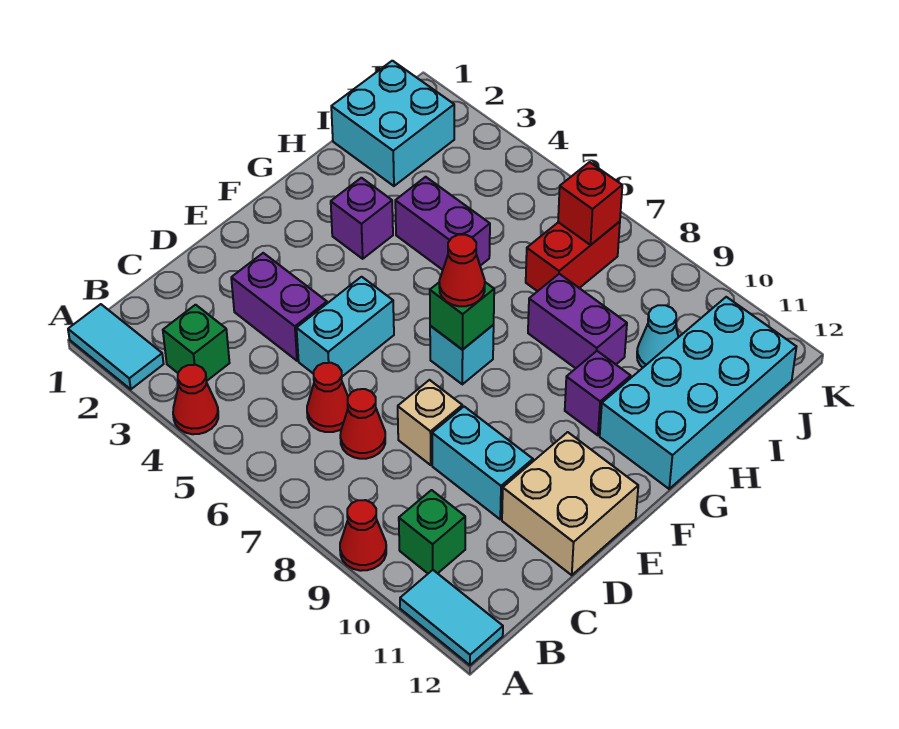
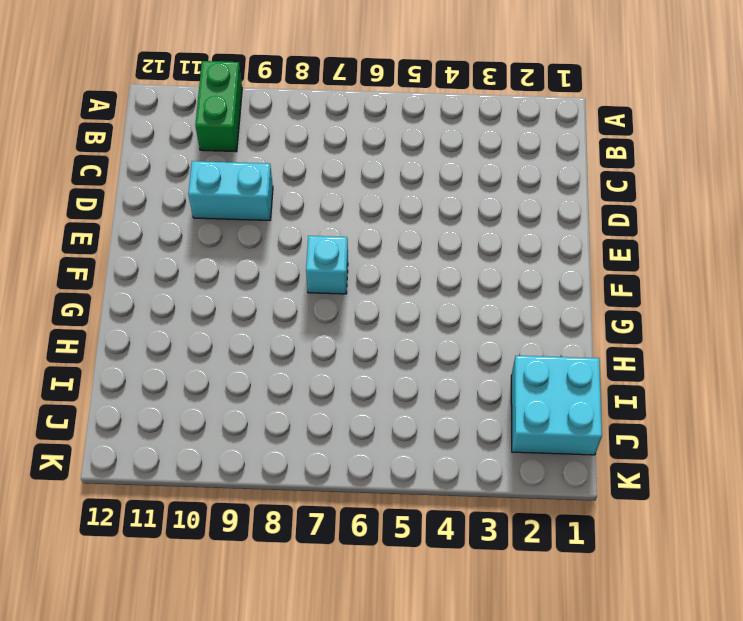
green 1x2 brick [195,61,242,152] -> green 1x1 brick [399,490,465,573]
none -> cyan 1x2 tile [68,304,164,389]
none -> red 1x1 cone [173,365,218,434]
none -> red 1x1 cone [340,500,386,571]

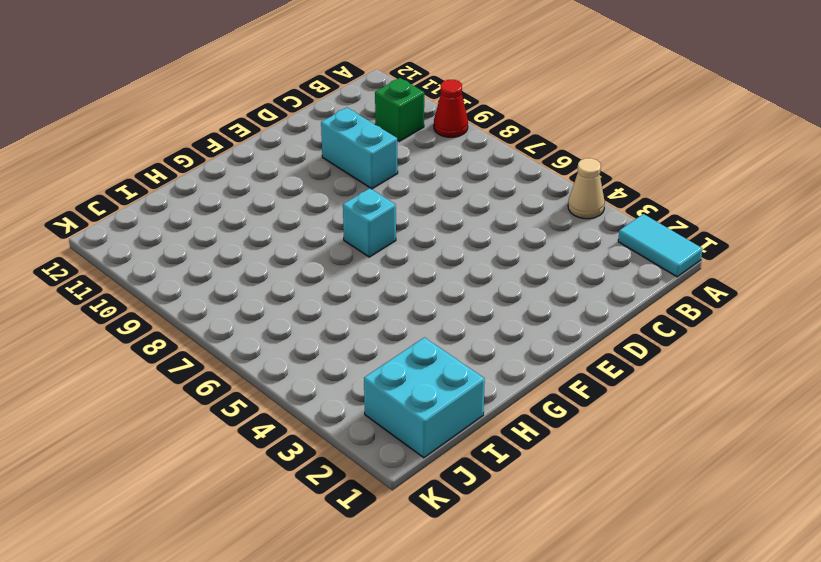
tan 1x1 cone [568,158,605,219] -> red 1x1 cone [173,365,218,434]
none -> cyan 1x2 tile [400,570,503,665]
none -> green 1x1 brick [163,305,229,381]
none -> red 1x1 cone [307,363,348,432]

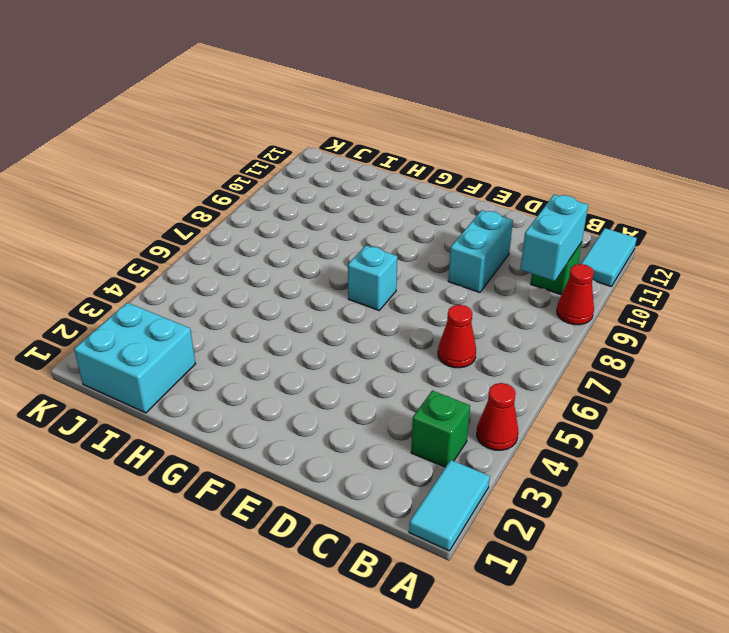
cyan 1x2 brick [520,194,588,281] -> cyan 1x2 brick turned to [297,277,394,376]
none -> red 1x1 cone [340,389,385,459]
none -> purple 1x2 brick [231,253,327,361]
none -> tan 1x1 brick [398,380,462,465]

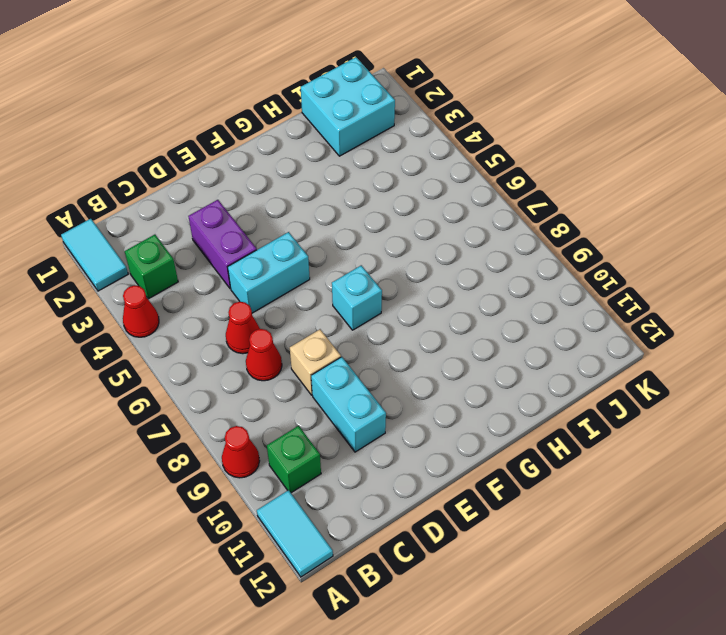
none -> tan 2x2 brick [502,432,638,575]
none -> purple 1x1 brick [331,178,393,259]
none -> purple 1x1 brick [565,351,631,435]

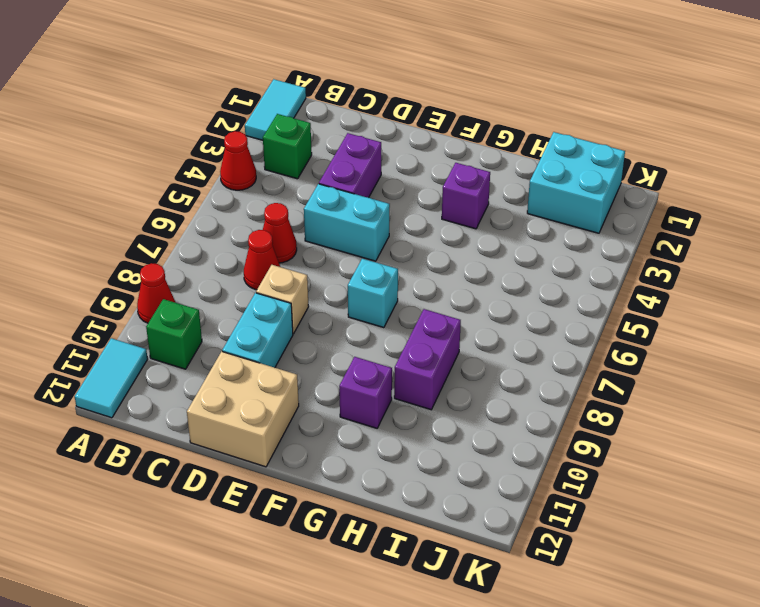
none -> cyan 2x4 brick [600,297,796,489]
none -> purple 1x2 brick [395,177,490,270]
none -> red 1x2 brick [526,222,620,291]

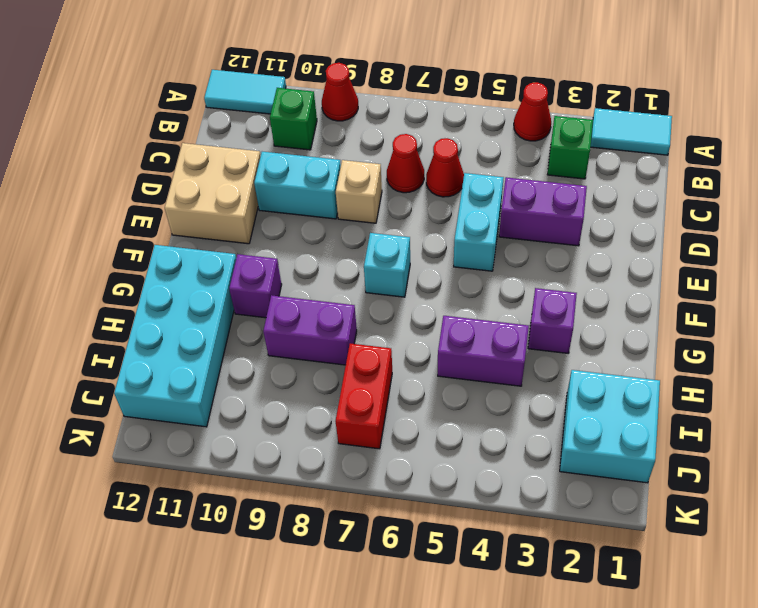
none -> cyan 1x1 cone [637,305,678,368]
none -> green 1x1 brick [430,282,494,350]
none -> red 1x1 brick [558,162,622,245]

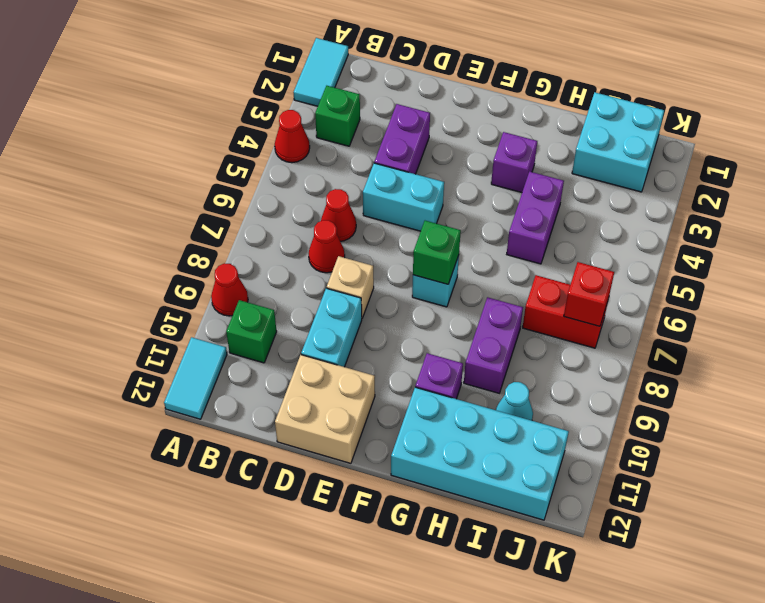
none -> red 1x1 cone [439,235,485,306]

